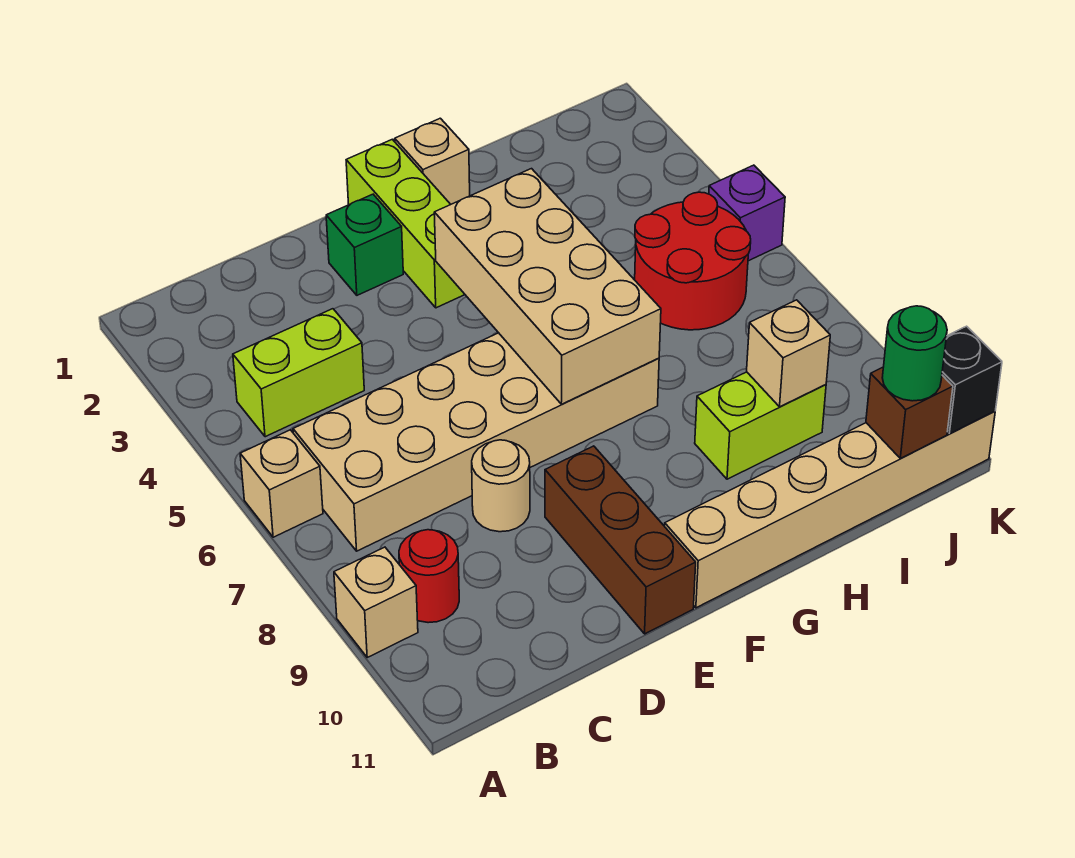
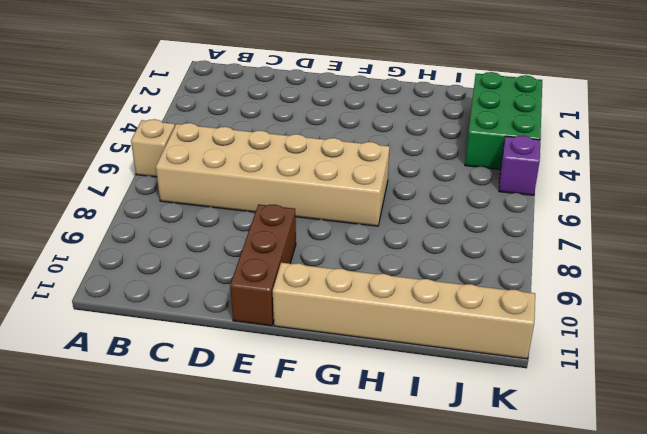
green 2x3 brick [465,72,542,169] -> none
none -> tan 1x1 brick [334,547,418,657]
none -> lime 1x2 brick [233,309,364,437]
none -> red 1x1 round brick [399,530,459,623]

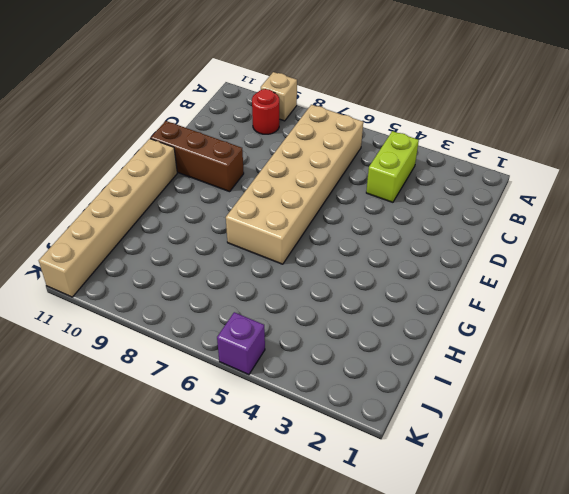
none -> tan 1x1 brick [240,430,323,537]
none -> tan 1x1 round brick [472,440,530,532]
none -> green 1x1 brick [326,194,403,295]

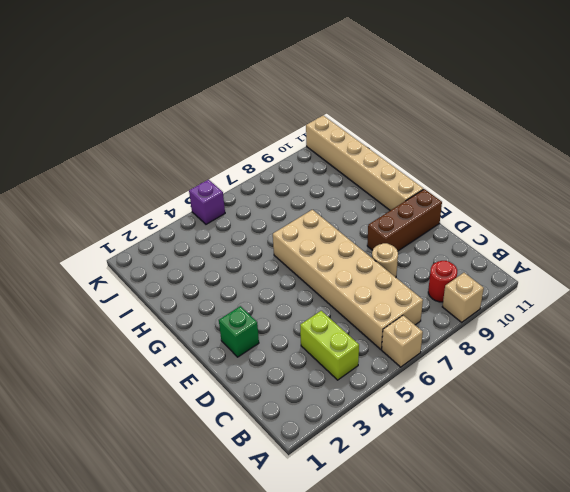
none -> lime 1x3 brick [346,139,465,308]
none -> tan 1x1 brick [395,118,470,204]
none -> lime 1x2 brick [695,372,826,479]

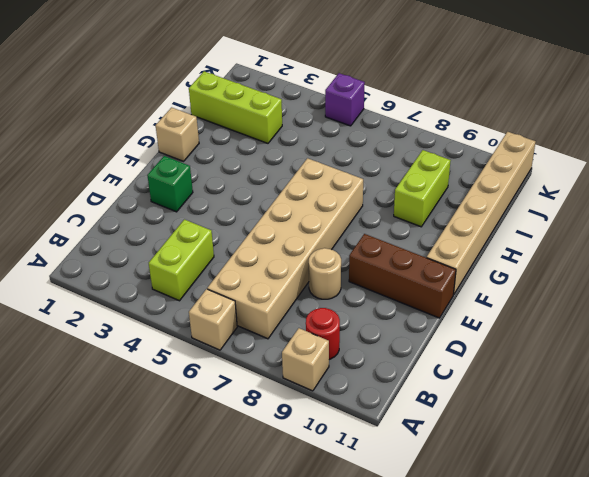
lime 1x3 brick [189,71,282,143] -> lime 1x3 brick moved to [346,139,465,308]
none -> red 2x2 round brick [635,192,751,330]
none -> tan 2x4 brick [434,169,661,404]
none -> tan 1x1 brick [747,300,830,407]

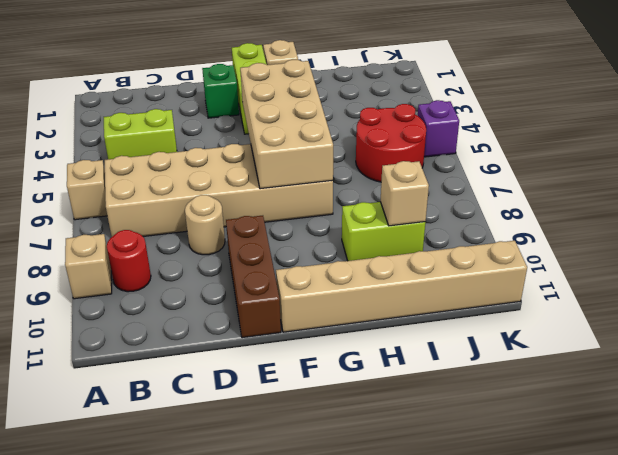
none -> brown 1x1 brick [866,367,953,458]
none -> black 1x1 brick [942,326,1002,434]
none -> green 1x1 round brick [882,306,947,401]

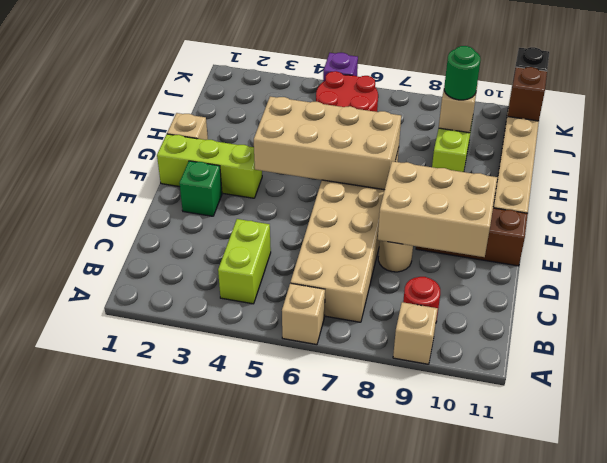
tan 2x3 brick [378,161,498,257] -> none
green 1x1 round brick [444,46,481,100] -> green 1x1 round brick moved to [882,306,947,401]

